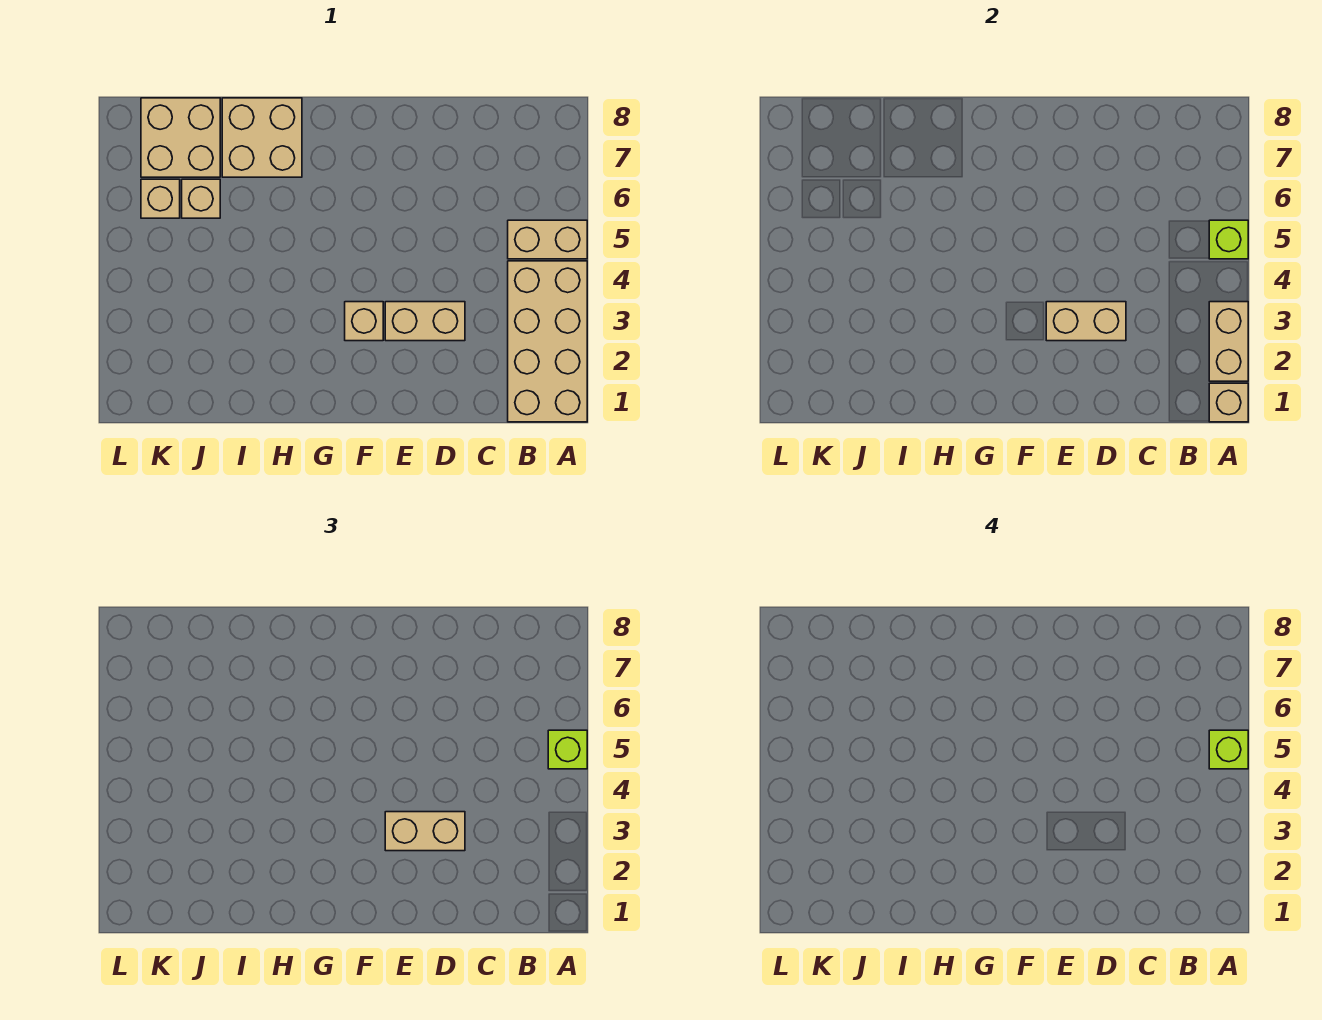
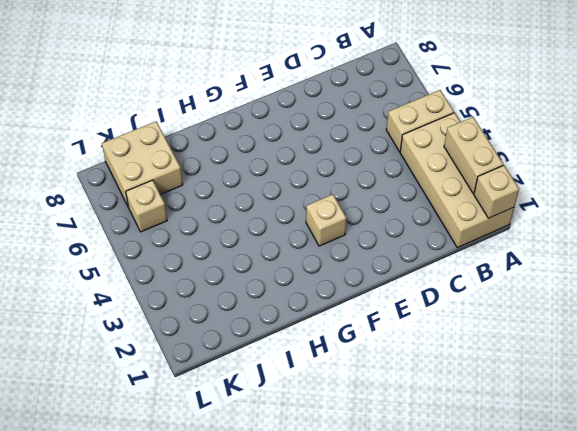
none -> tan 1x2 brick [385,302,465,341]
none -> tan 2x2 brick [222,98,302,177]
none -> tan 1x1 brick [182,179,220,218]

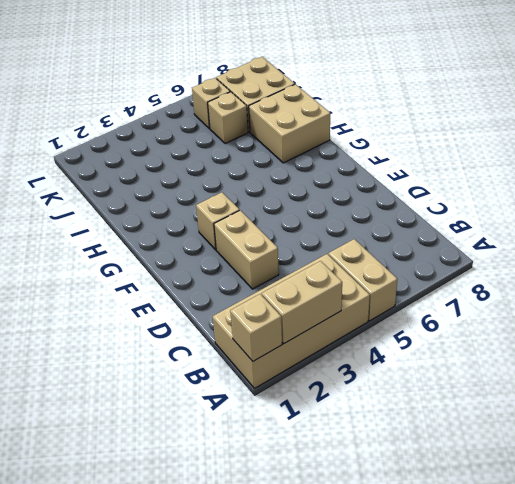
none -> lime 1x1 brick [1209,220,1248,259]
none -> tan 1x2 brick [1046,302,1126,341]
none -> lime 1x1 brick [548,730,587,769]

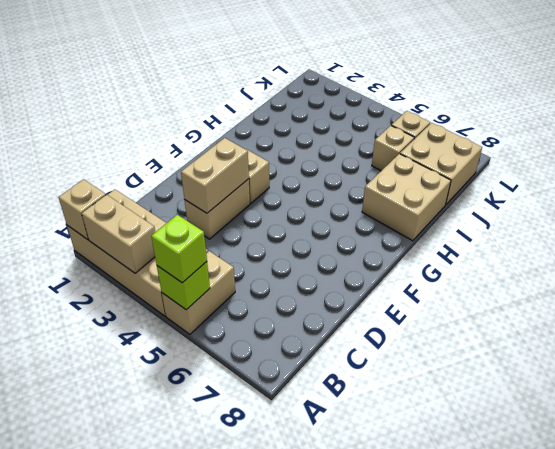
none -> tan 1x2 brick [385,812,465,851]
none -> lime 1x1 brick [1209,730,1248,769]

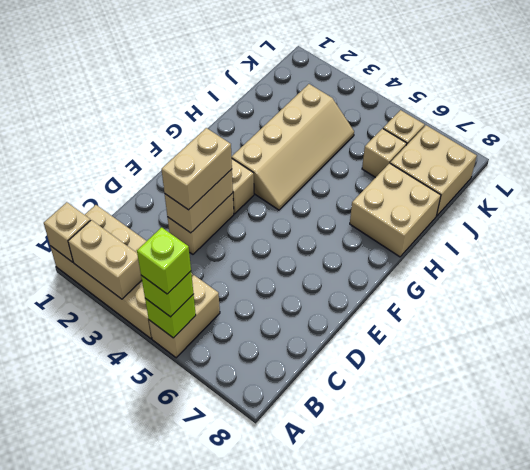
tan 2x4 slope [232,84,354,210] -> none

